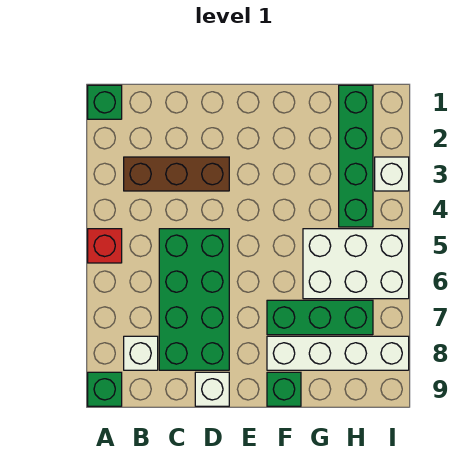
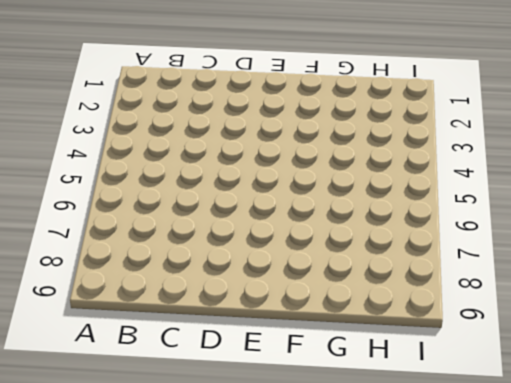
none -> green 1x1 brick [88,85,122,119]
none -> red 1x1 brick [88,229,122,263]
none -> green 1x1 brick [88,372,122,406]

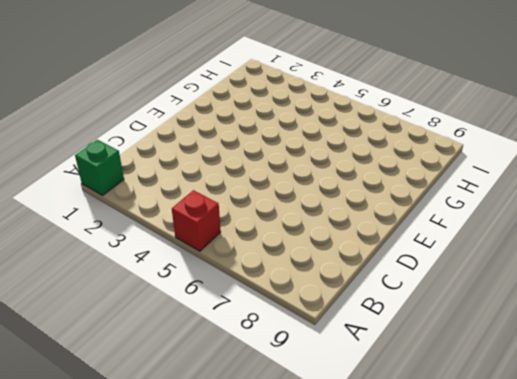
none -> green 1x1 brick [88,372,122,406]
none -> brown 1x3 brick [124,157,229,191]
none -> white 1x1 brick [124,336,158,370]

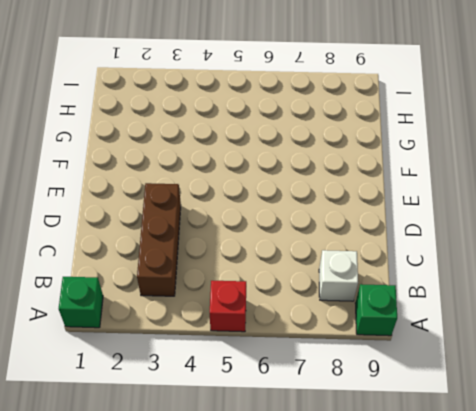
none -> green 2x4 brick [159,229,229,370]
none -> white 1x1 brick [195,372,229,406]
none -> green 1x3 brick [267,300,373,335]

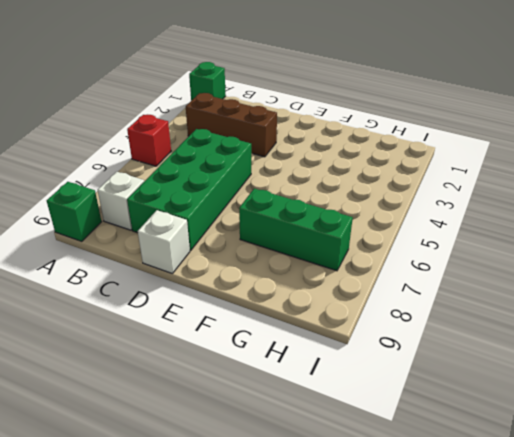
none -> white 1x4 brick [267,336,409,370]
none -> green 1x1 brick [267,372,301,406]
none -> white 2x3 brick [303,229,409,299]

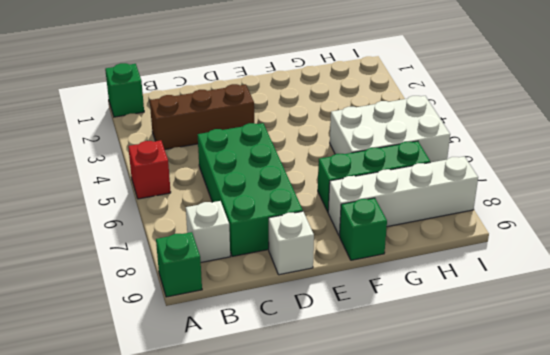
none -> green 1x4 brick [339,85,373,227]
none -> white 1x1 brick [375,157,409,191]

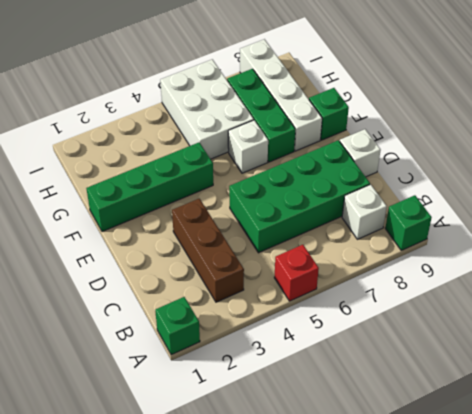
green 1x4 brick [86,143,213,232] -> green 1x4 brick moved to [339,85,373,227]
white 1x1 brick [228,120,268,173] -> white 1x1 brick moved to [375,157,409,191]

